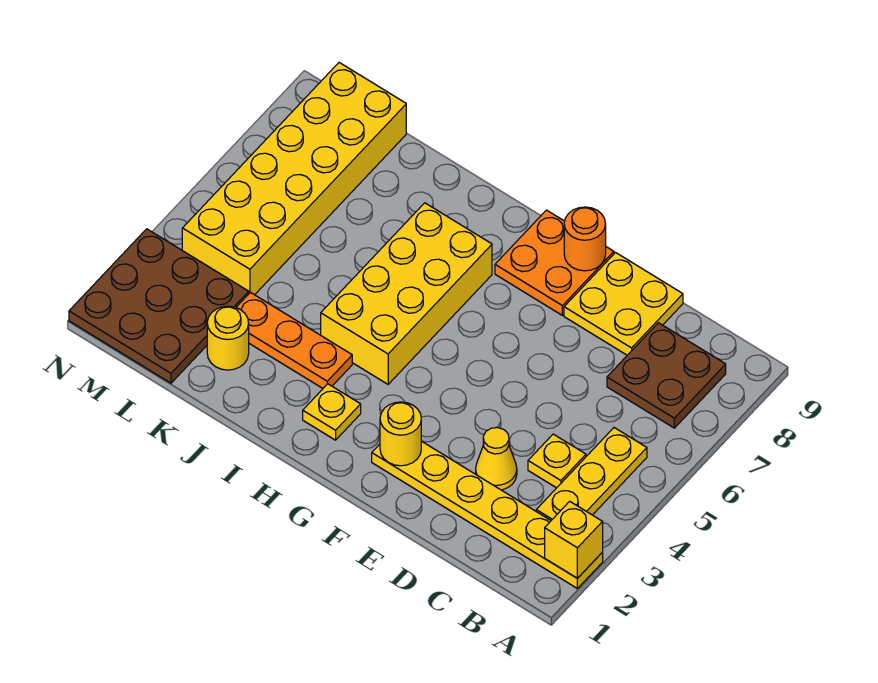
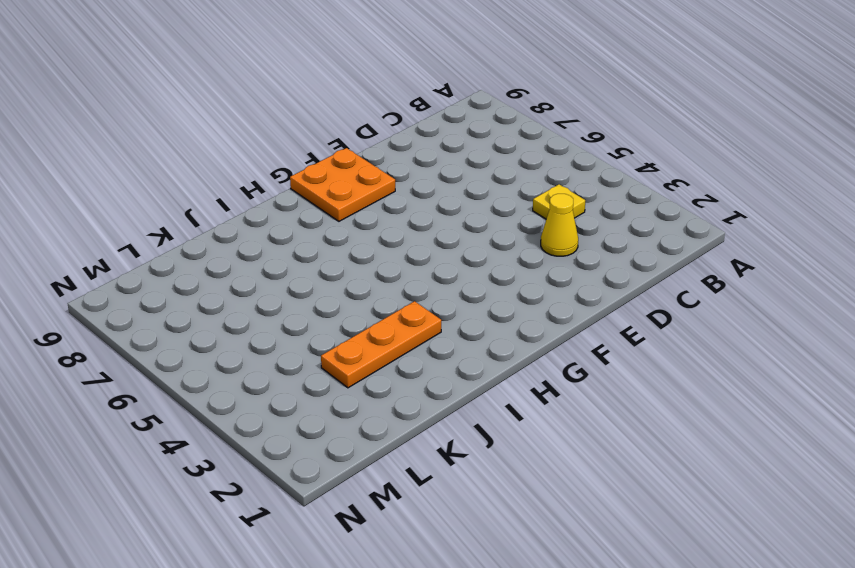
none -> yellow 1x6 plate [372,441,603,588]
none -> yellow 1x3 plate [536,428,647,520]
none -> brown 2x2 plate [607,323,726,428]

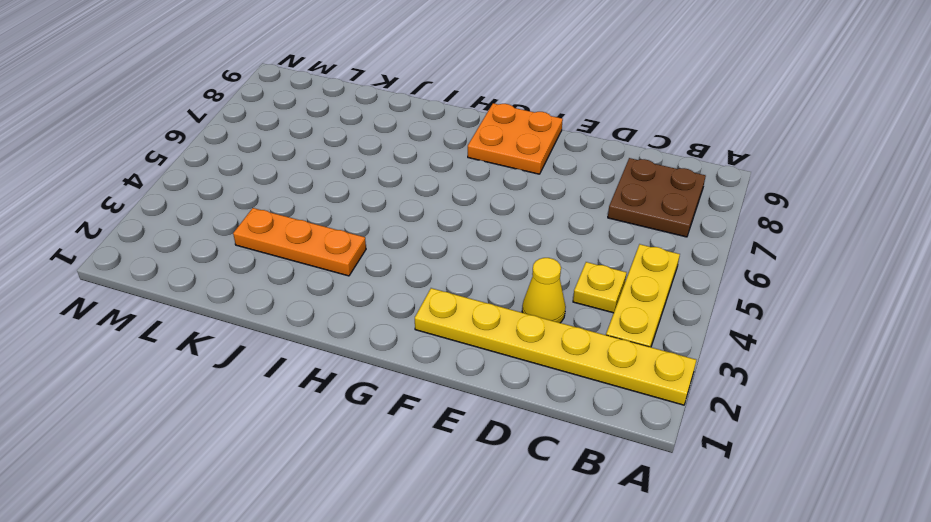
none -> yellow 2x2 plate [564,253,683,355]
none -> yellow 1x1 plate [303,384,361,440]
none -> yellow 2x4 brick [321,203,492,384]

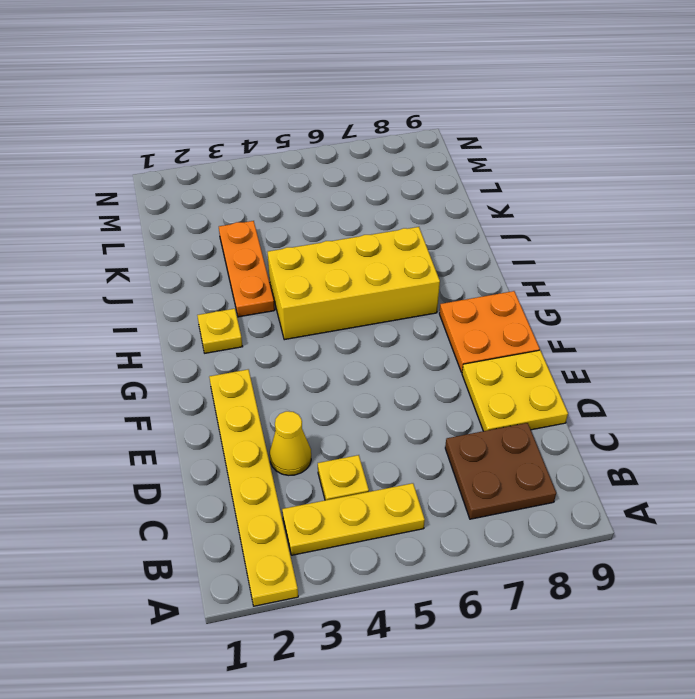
none -> yellow 1x1 round brick [207,306,249,370]
none -> brown 3x3 plate [69,229,249,383]
none -> yellow 2x6 brick [182,63,406,295]

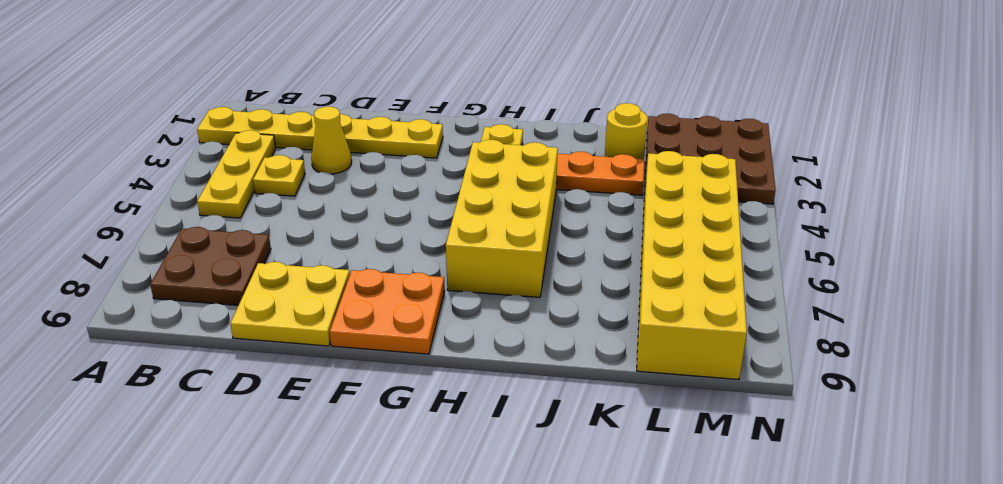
none -> yellow 1x1 brick [545,501,603,578]
none -> yellow 1x1 round brick [380,402,421,466]
none -> orange 1x1 round brick [564,207,606,271]

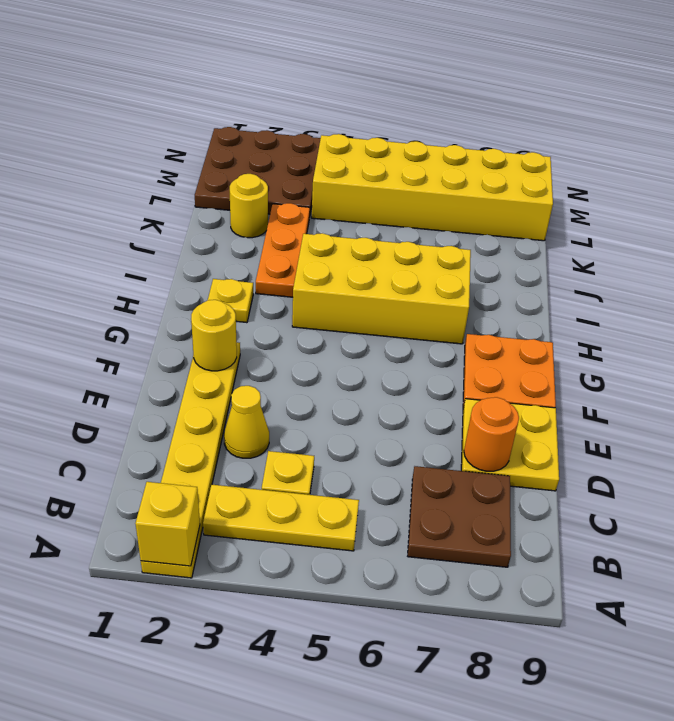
orange 1x1 round brick [464,397,519,471] -> orange 1x1 round brick moved to [564,207,606,271]

